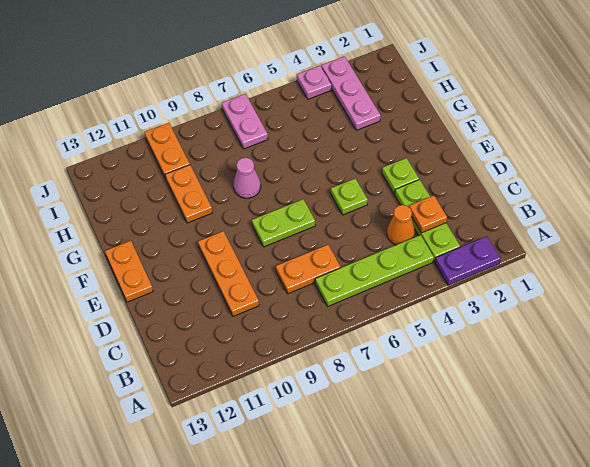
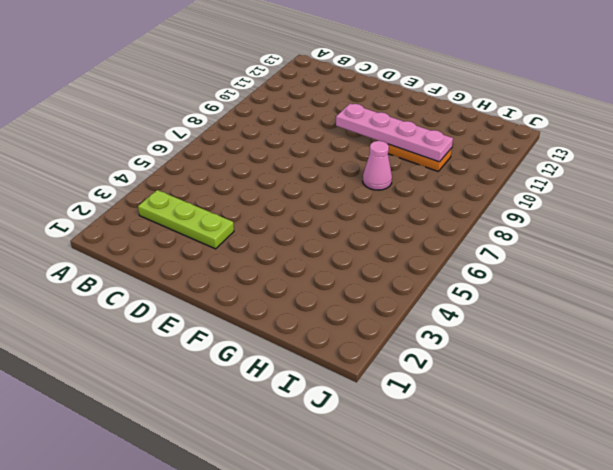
pink 1x4 plate [336,103,453,162] -> none
none -> purple 1x2 plate [435,236,501,285]
none -> lime 1x4 plate [315,235,434,306]
none -> orange 1x1 cone [387,205,415,245]

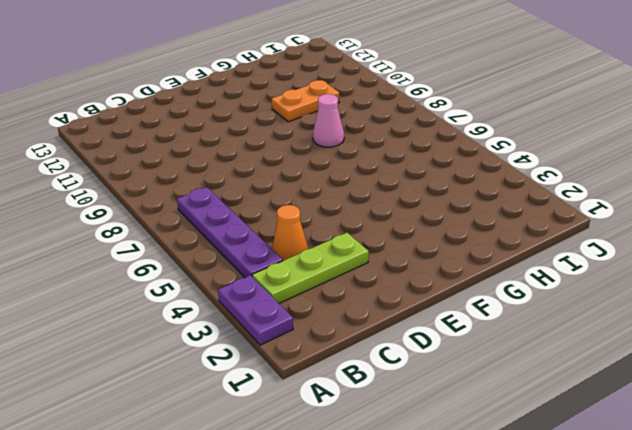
purple 1x4 plate [177,187,283,277] -> lime 1x4 plate [315,235,434,306]
none -> orange 1x2 plate [276,245,340,294]
none -> orange 1x3 plate [198,231,259,316]
none -> lime 1x1 plate [382,158,419,194]

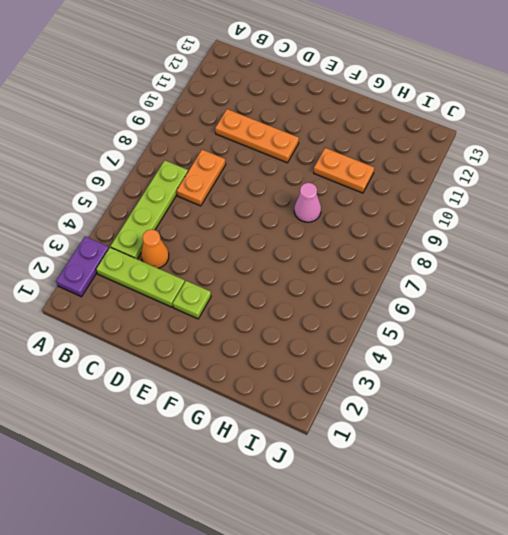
none -> lime 1x1 plate [331,179,368,215]
none -> lime 1x2 plate [252,199,315,247]
none -> orange 1x2 plate [105,241,153,302]

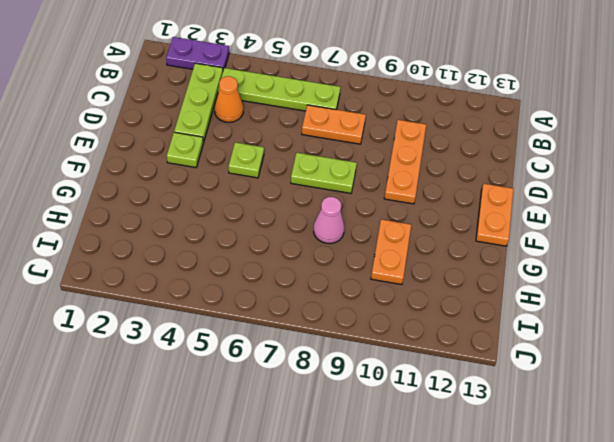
none -> pink 1x3 plate [321,56,381,130]
none -> pink 1x2 plate [222,94,268,149]
none -> orange 1x2 plate [144,123,190,178]

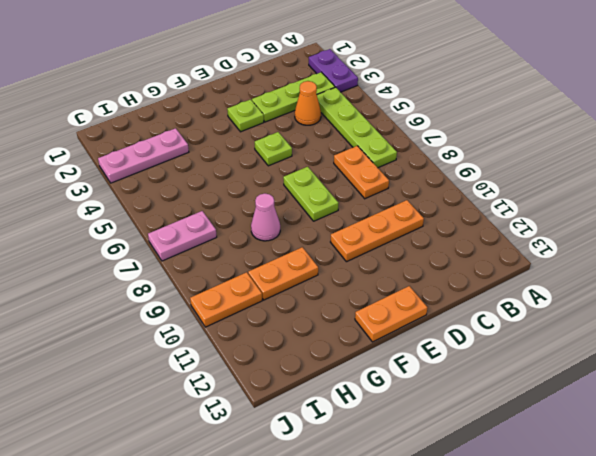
none -> pink 1x1 plate [297,66,331,99]
none -> orange 1x1 plate [409,196,447,233]

